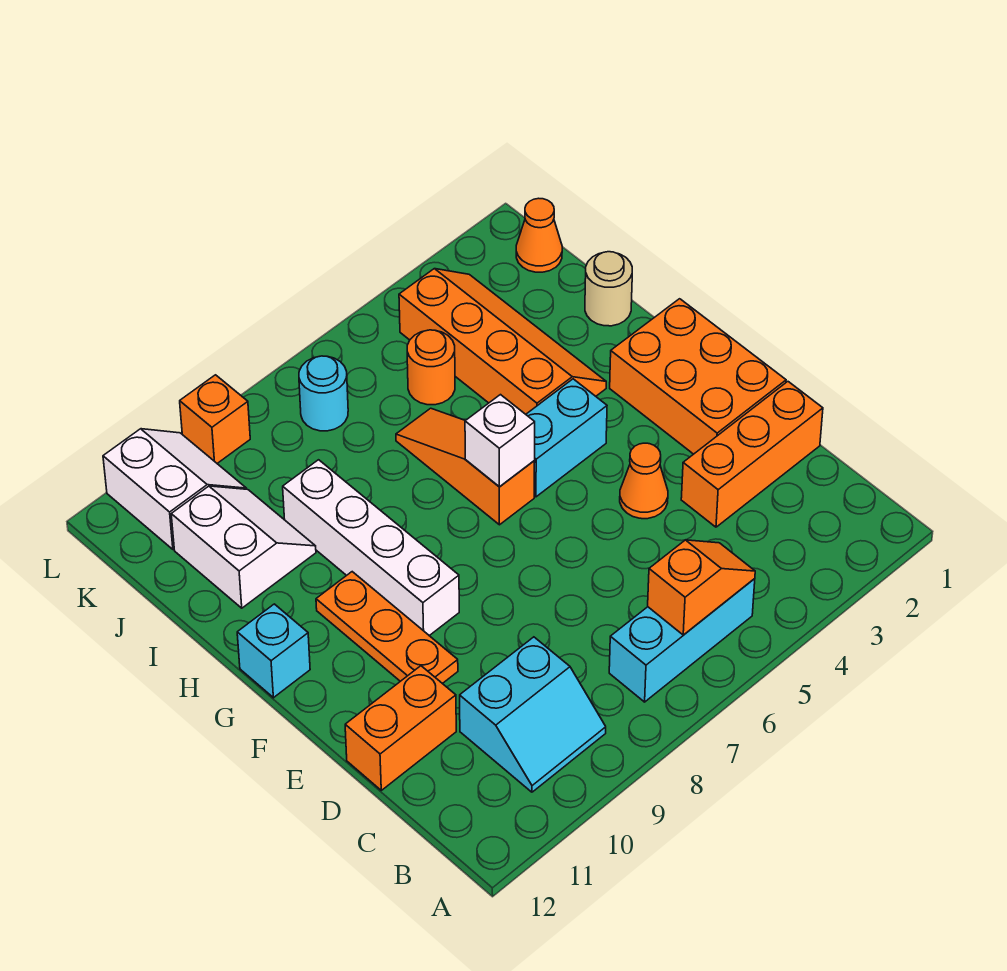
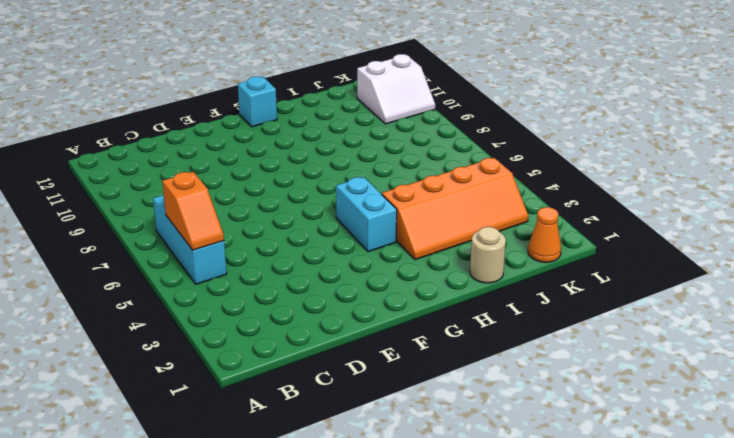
none -> cyan 2x2 slope [460,637,606,792]
none -> orange 1x3 brick [681,382,823,527]
none -> orange 1x2 brick [345,666,456,790]

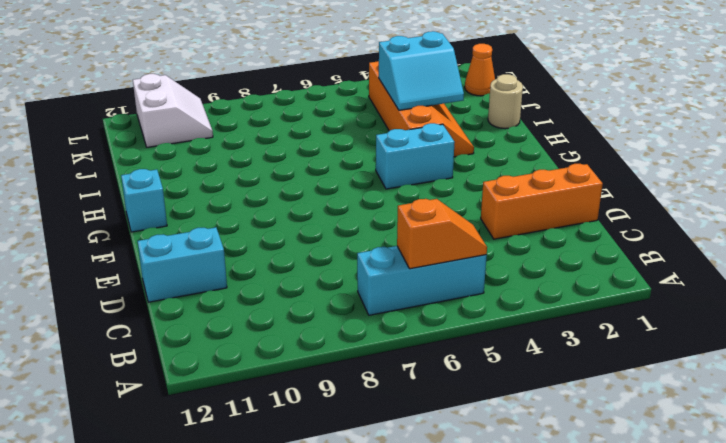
cyan 1x2 brick [138,227,227,302] -> orange 1x2 brick [345,666,456,790]
cyan 2x2 slope [379,31,464,110] -> cyan 2x2 slope moved to [460,637,606,792]
none -> orange 2x3 brick [610,299,786,454]
none -> orange 1x1 cone [620,443,668,519]
none -> orange 1x3 plate [316,572,458,684]

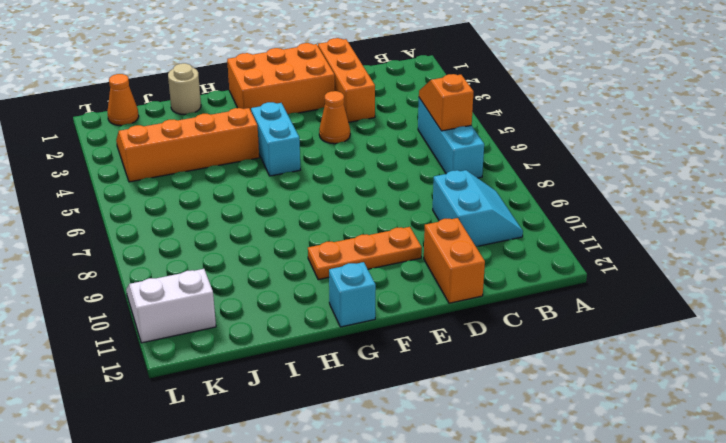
none -> white 1x4 brick [283,460,459,636]
none -> orange 1x3 slope [396,408,535,525]
none -> white 2x2 slope [171,486,316,608]

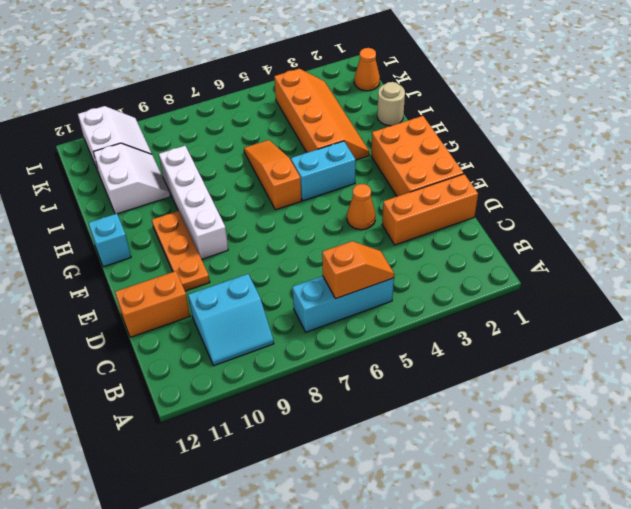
none -> orange 1x1 round brick [407,330,455,405]
none -> cyan 1x1 round brick [299,356,348,431]
none -> orange 1x1 brick [180,375,250,463]

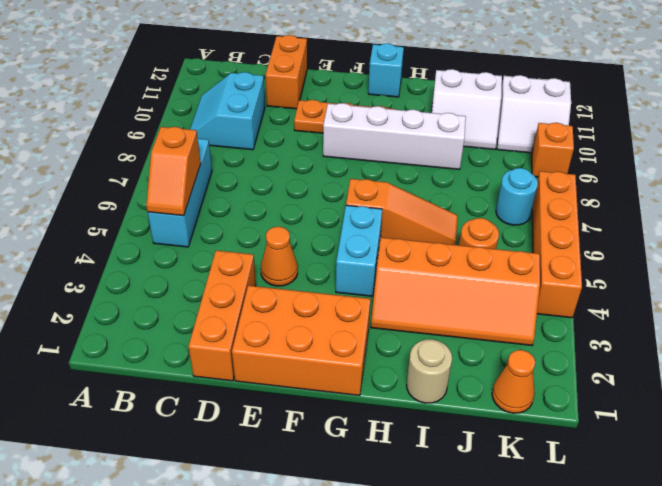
orange 1x4 brick [532,171,582,318] -> none
none -> white 1x1 brick [465,395,535,487]

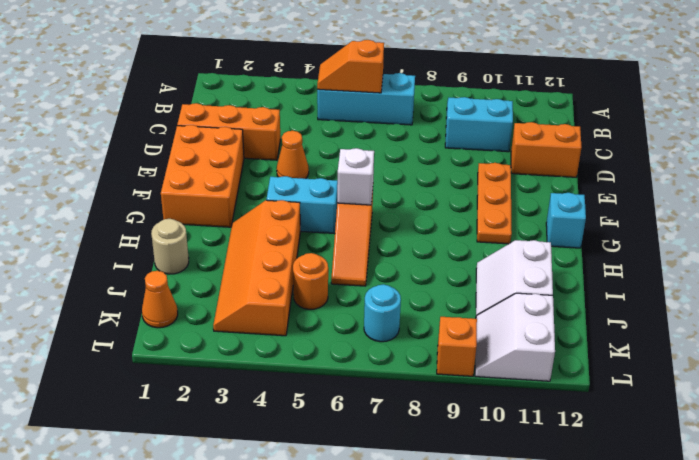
none -> white 1x4 brick [283,460,459,636]

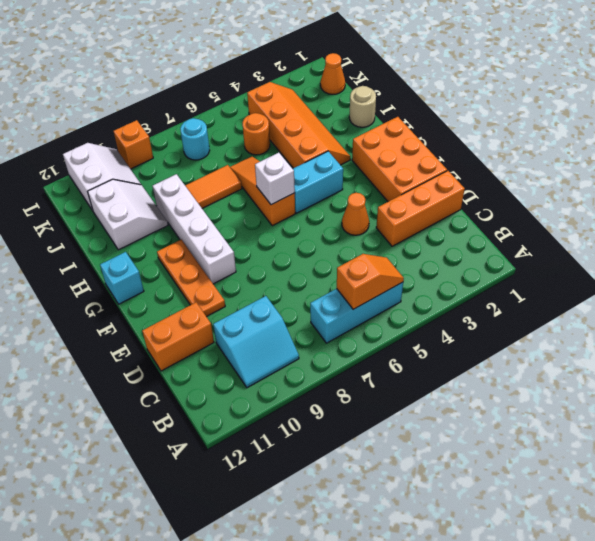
orange 1x2 tile [185,165,242,208] -> none

